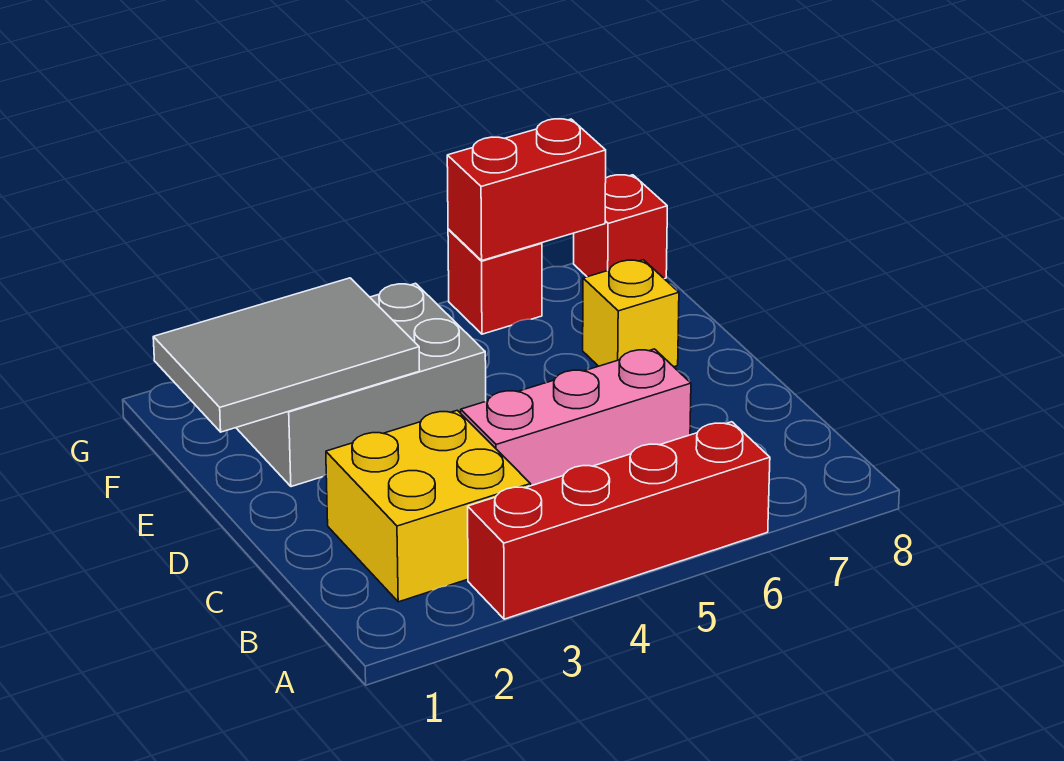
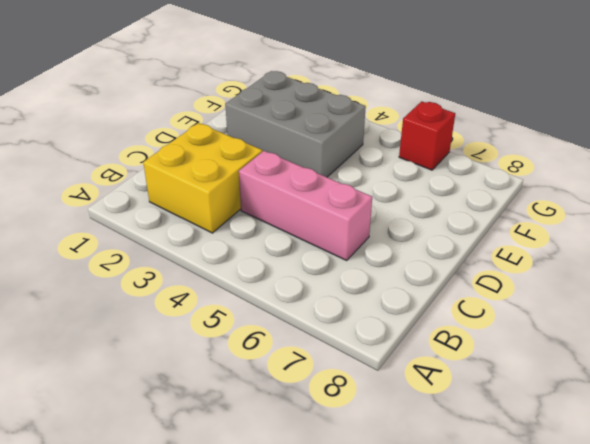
none -> red 1x4 brick [468,422,770,619]
none -> yellow 1x1 brick [583,260,679,367]

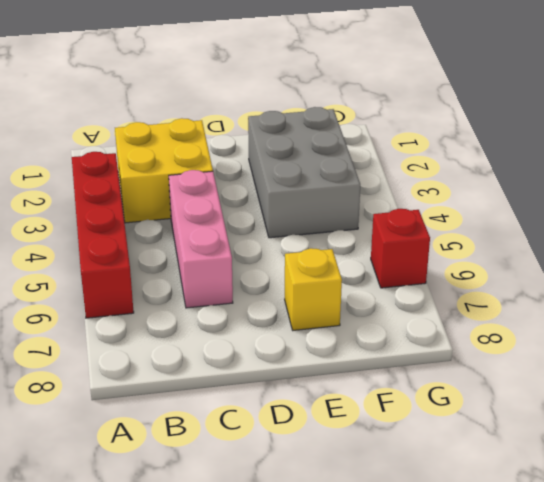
none -> red 1x1 brick [574,175,667,279]
none -> grey 2x3 tile [153,278,420,432]

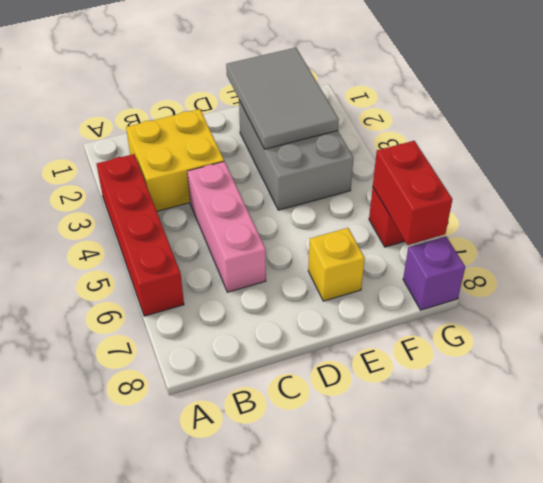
purple 1x1 brick [403,236,465,310] -> red 1x1 brick [574,175,667,279]

